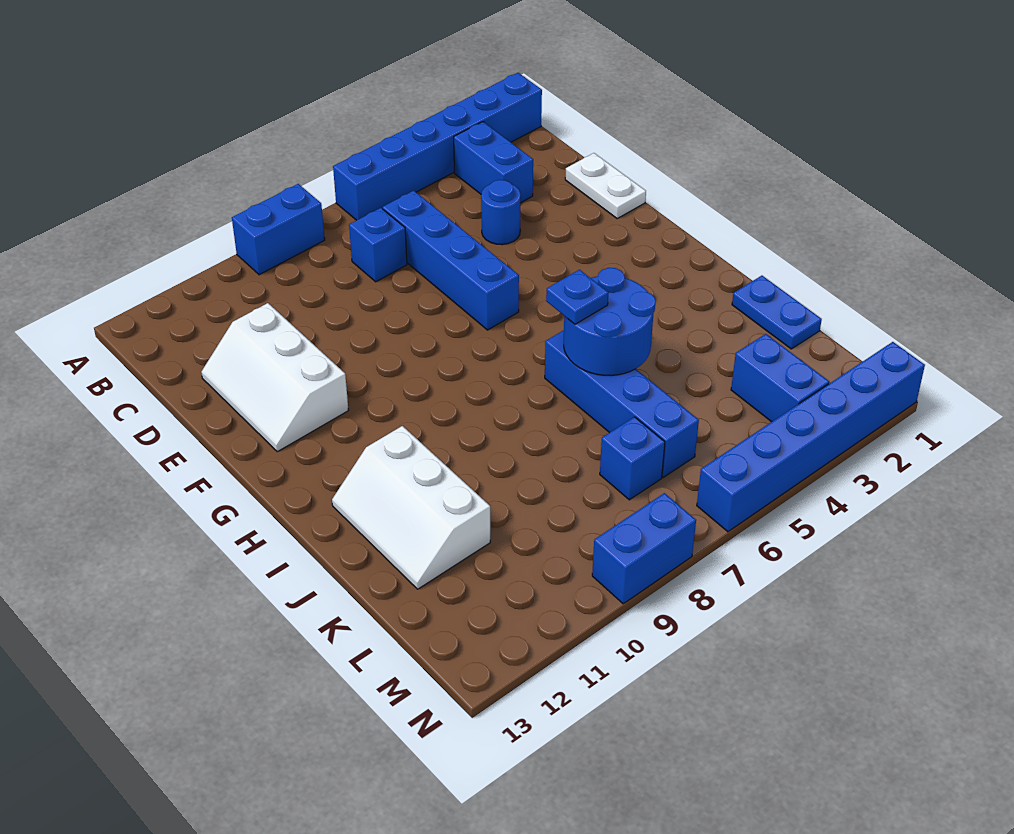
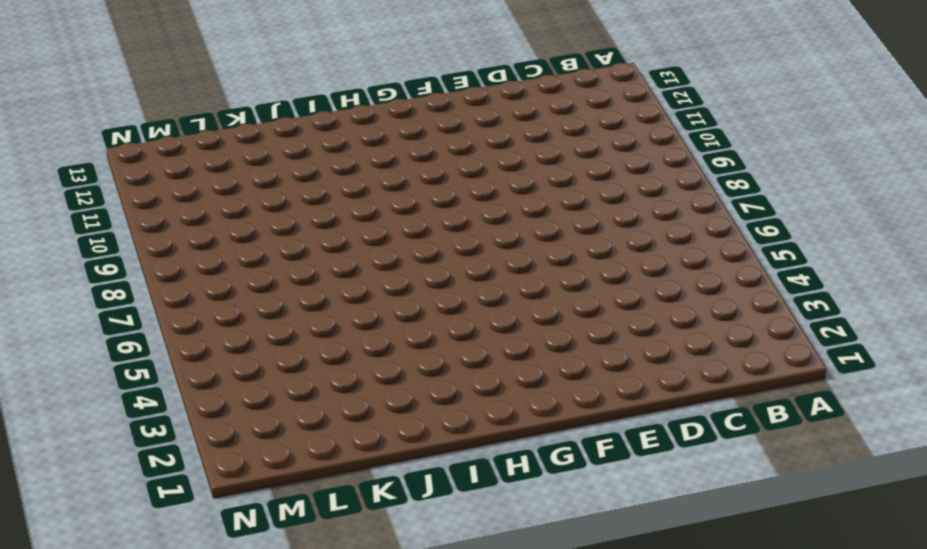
none -> blue 1x6 brick [333,73,542,220]
none -> blue 1x2 brick [232,184,325,275]
none -> blue 1x2 brick [454,122,533,203]

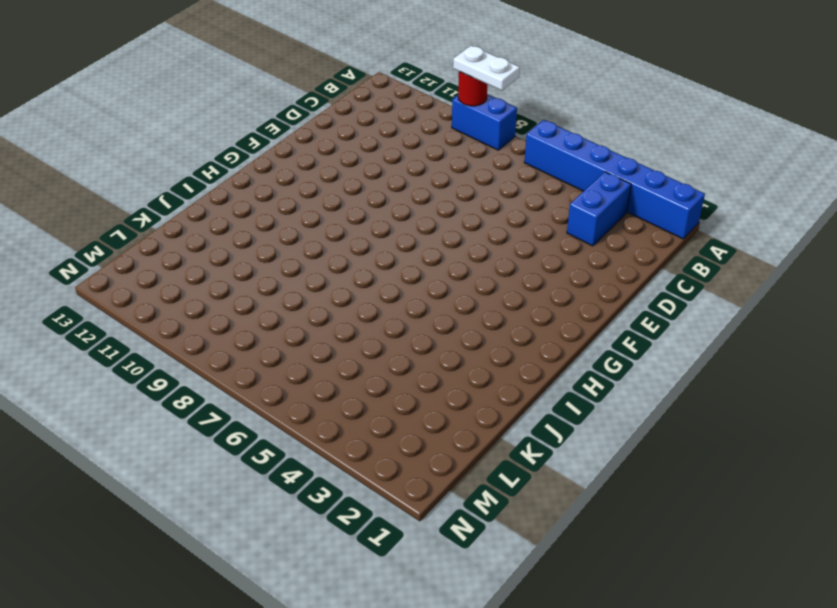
white 1x2 plate [453,46,520,90] -> white 1x2 plate turned to [565,153,646,218]
red 1x1 round brick [458,71,487,106] -> none
none -> blue 1x4 brick [383,190,519,330]
none -> blue 1x1 brick [349,208,407,282]
none -> blue 1x1 round brick [481,180,521,245]

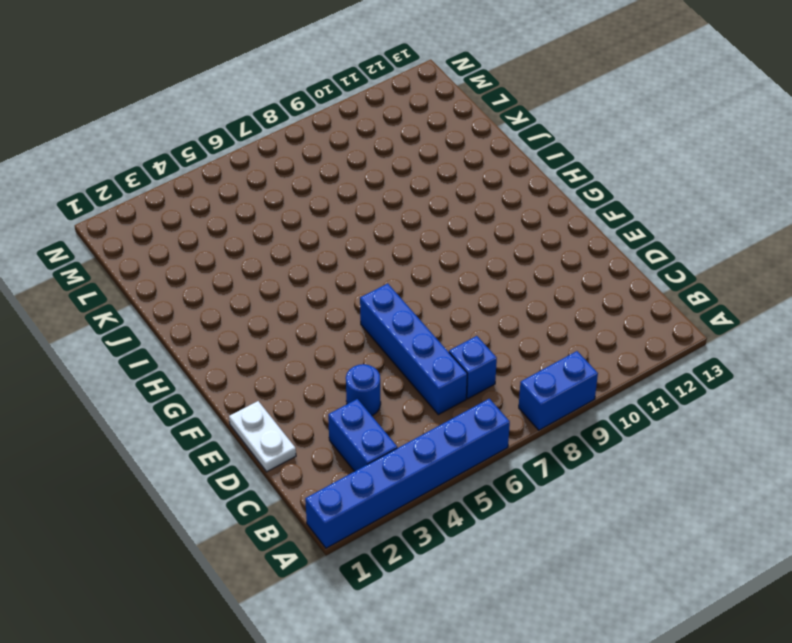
none -> white 2x3 slope [201,303,348,452]
none -> blue 1x4 brick [545,330,699,477]
none -> white 2x3 slope [332,426,490,589]

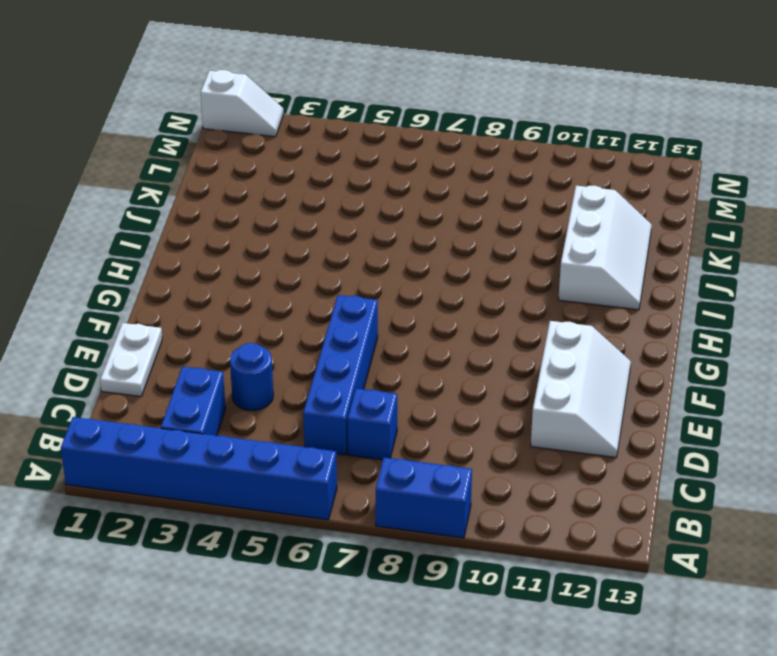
white 1x2 slope [201,70,283,137] -> blue 1x6 brick [697,342,925,532]
none -> blue 1x4 brick [545,330,699,477]
none -> blue 1x2 plate [732,276,822,349]
none -> blue 1x2 brick [731,334,829,422]

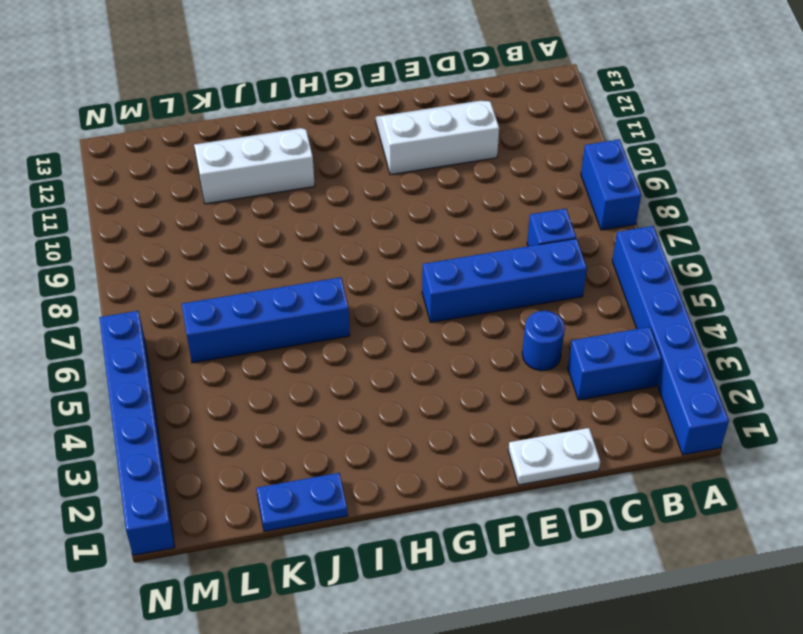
none -> blue 1x2 brick [731,334,829,422]
none -> blue 1x1 brick [600,417,665,500]
none -> blue 1x2 brick [592,493,696,604]

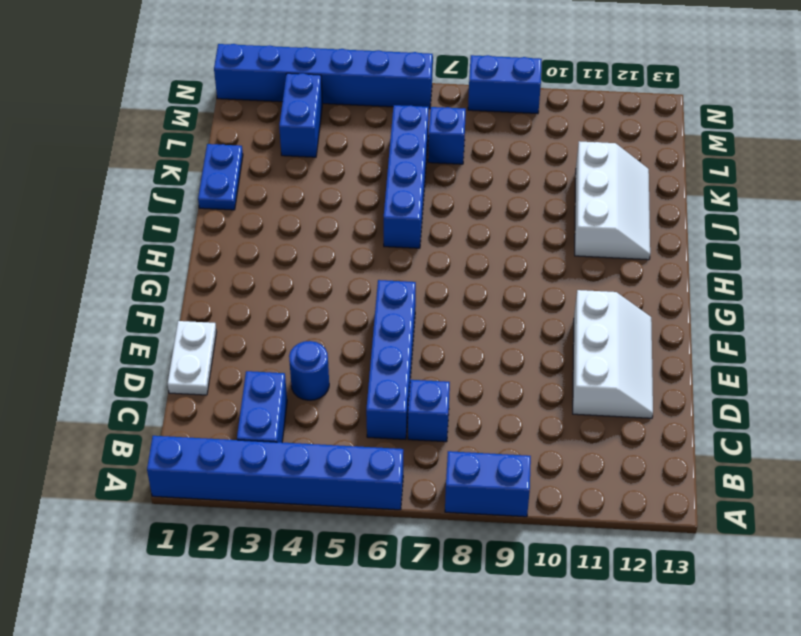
none -> blue 2x2 round brick [564,268,656,376]
none -> blue 1x1 plate [546,270,608,324]

